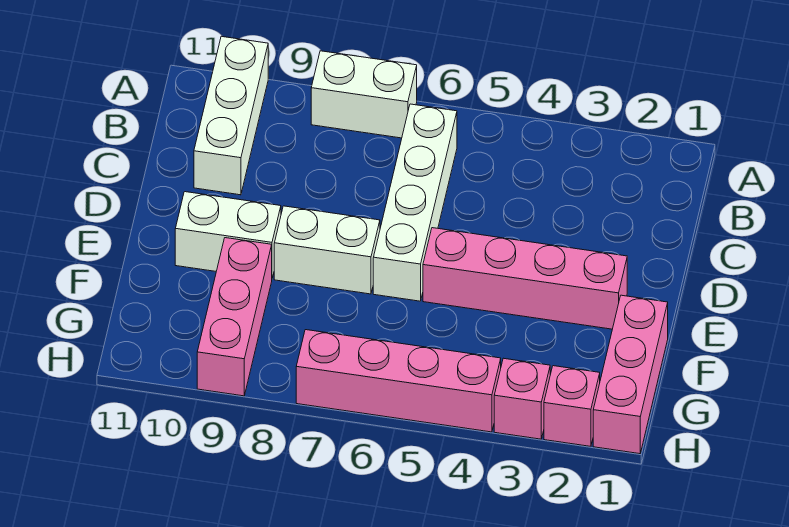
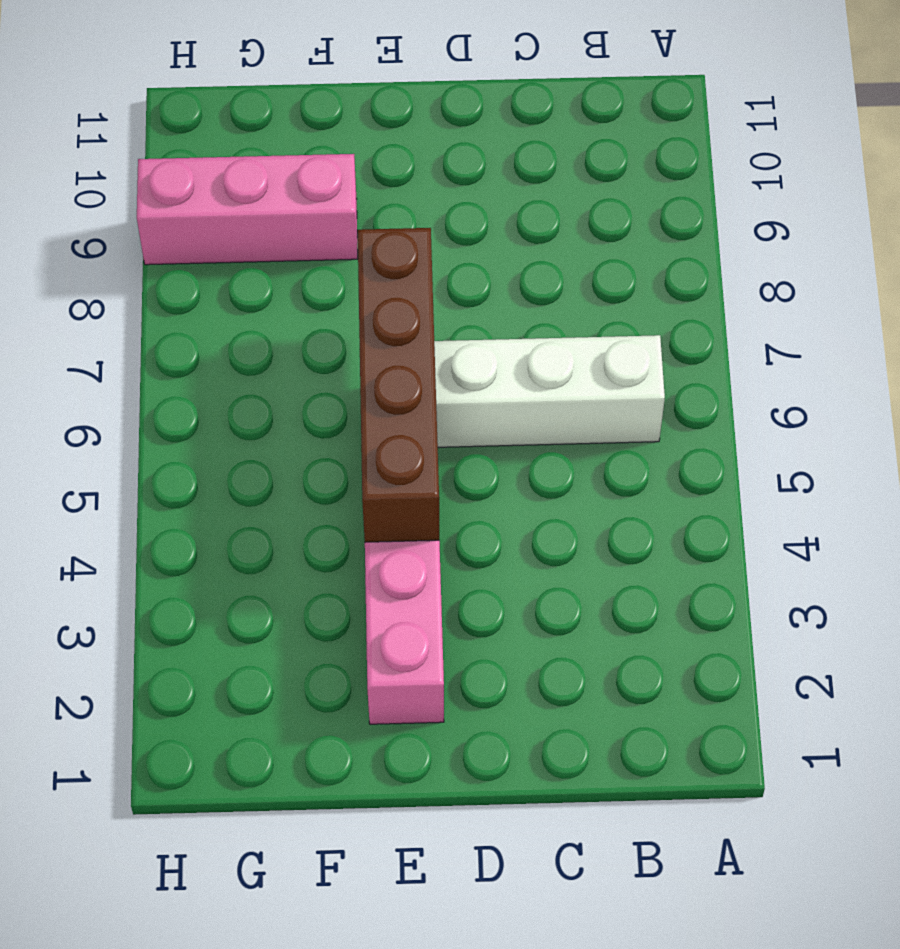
brown 1x4 brick [358,228,439,542] -> none
none -> white 1x2 brick [311,51,417,138]
none -> white 1x3 brick [194,36,268,195]

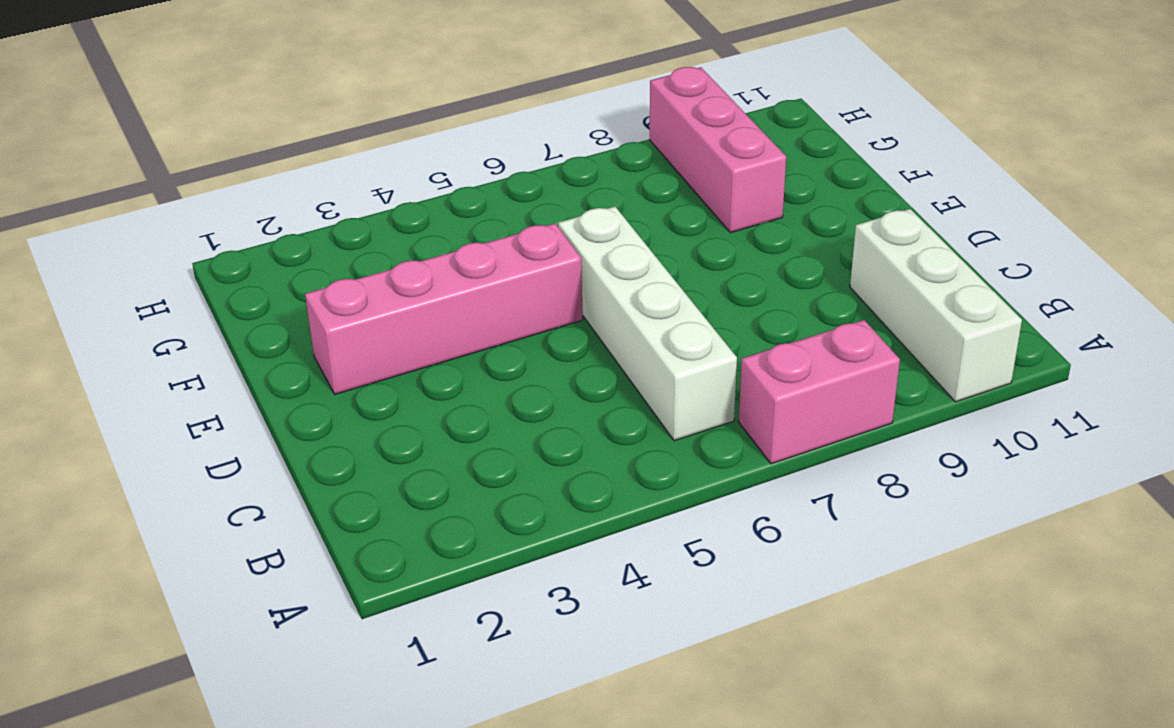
pink 1x2 brick [739,320,900,464] -> white 1x2 brick [311,51,417,138]
none -> white 1x2 brick [274,206,380,294]
none -> white 1x2 brick [175,192,281,278]

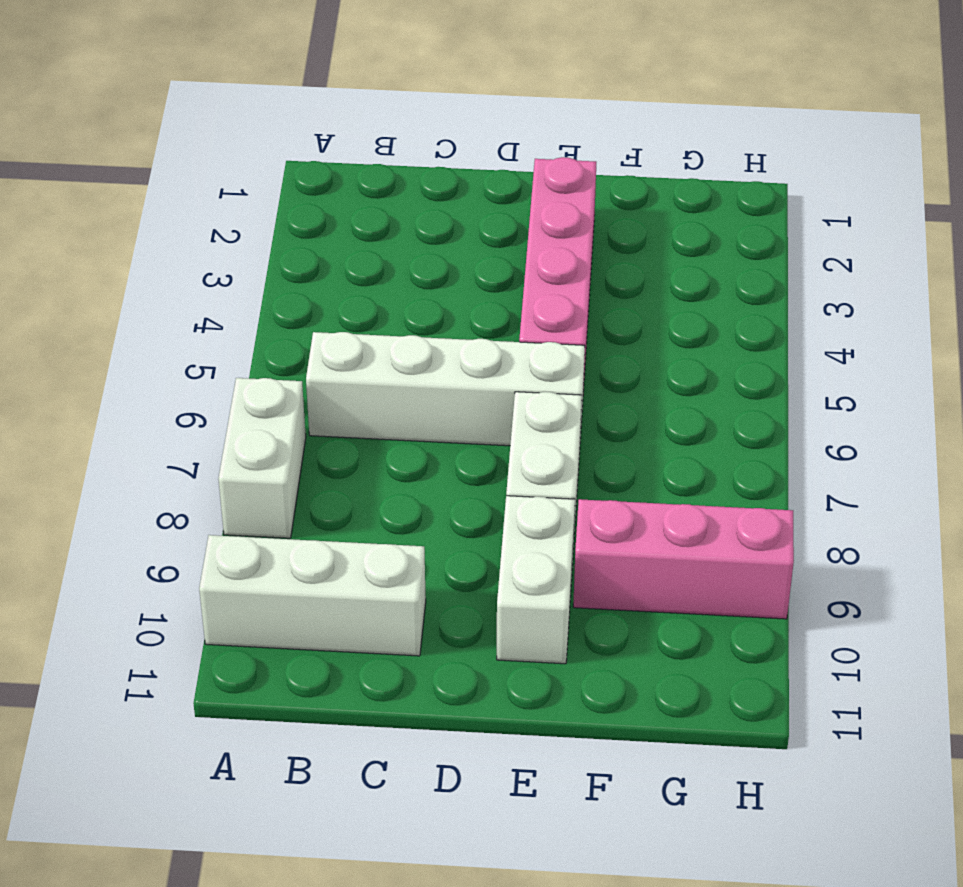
none -> pink 1x3 brick [593,295,668,454]
none -> pink 1x1 brick [544,366,600,446]

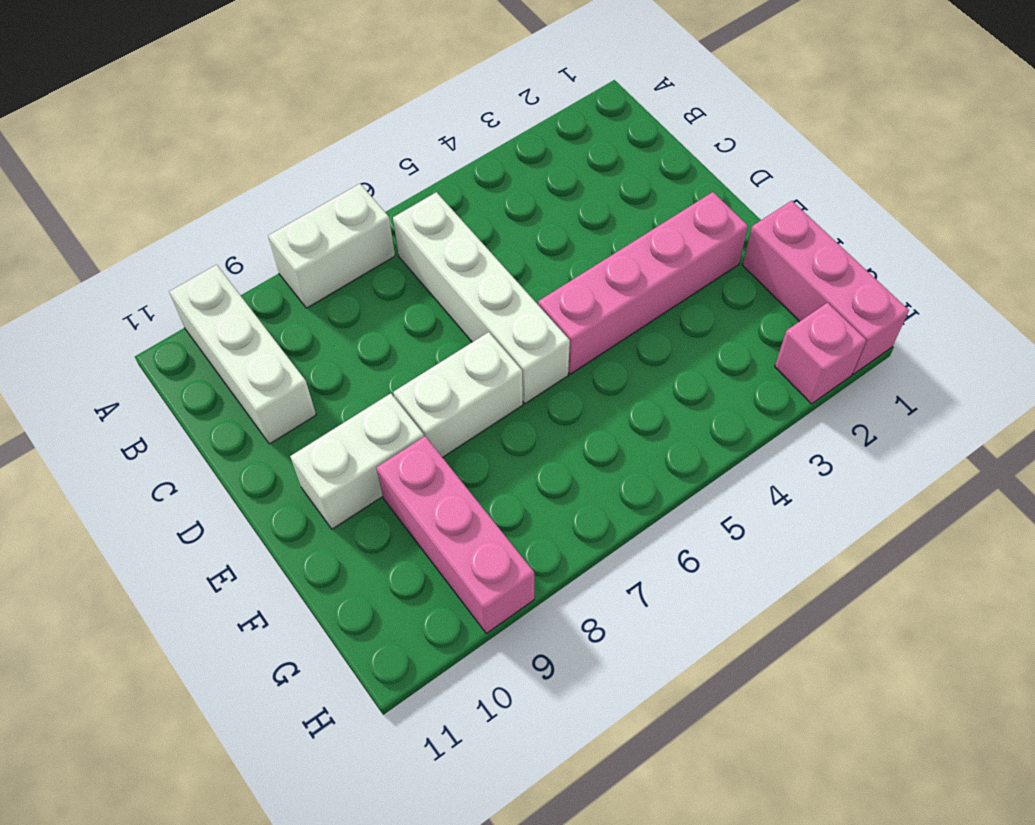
none -> pink 1x1 brick [494,358,550,439]
none -> pink 1x4 brick [296,330,501,432]

